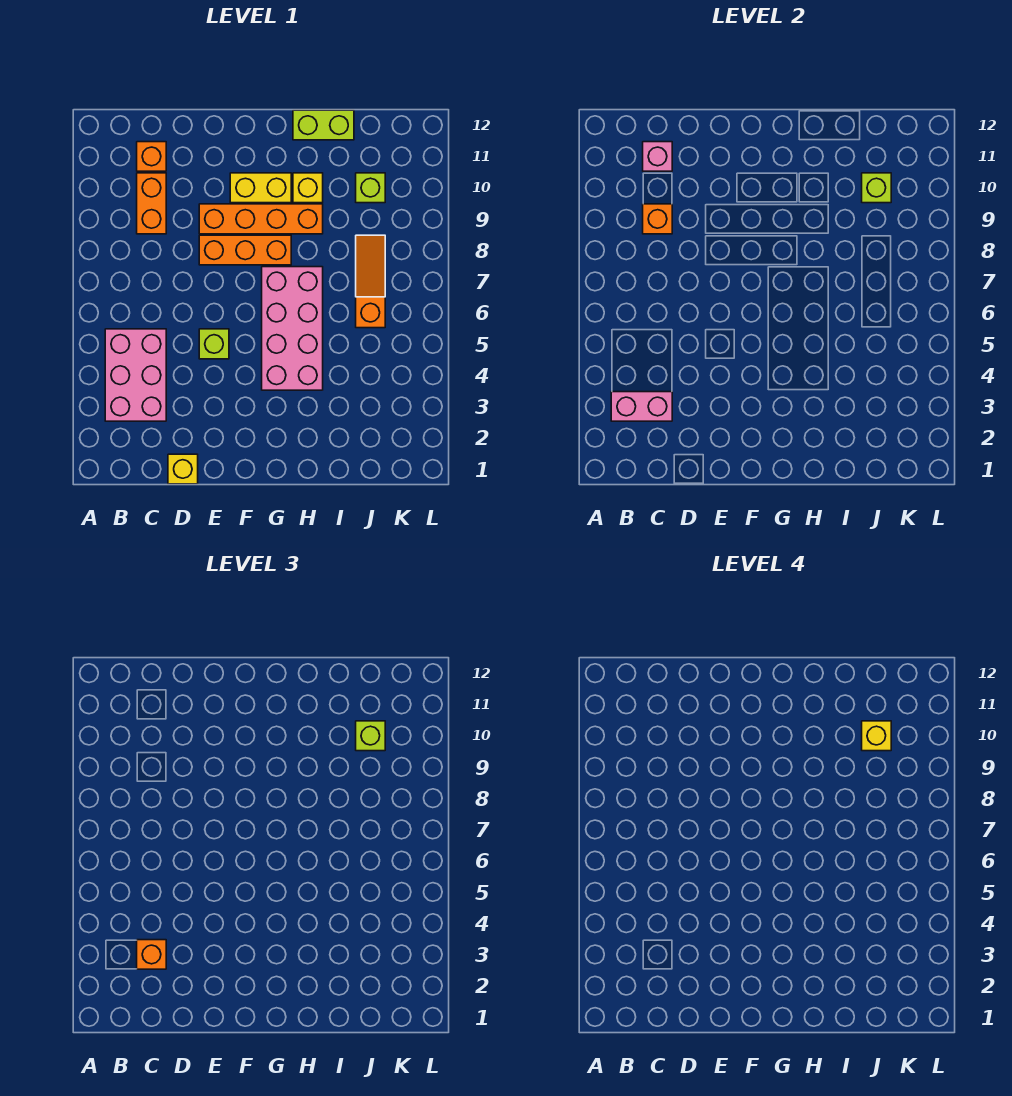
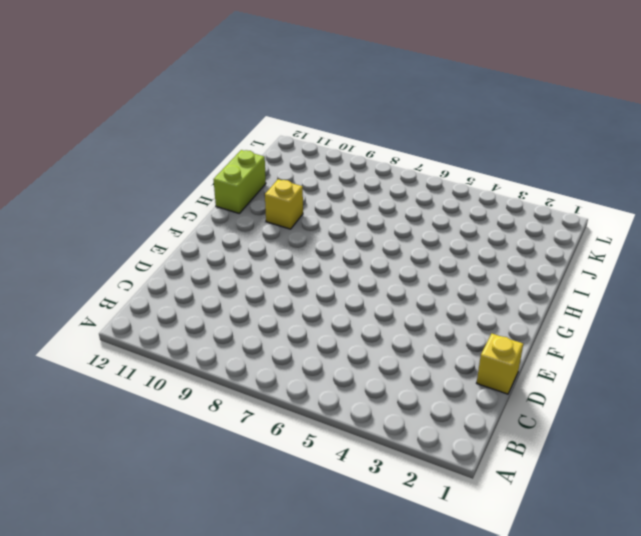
none -> pink 2x3 brick [105,329,166,421]
none -> orange 1x2 brick [137,173,166,234]
none -> orange 1x1 brick [137,142,166,171]

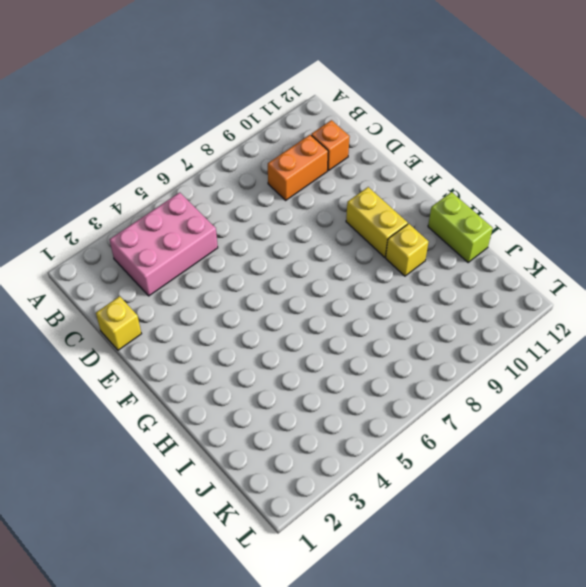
none -> lime 1x1 brick [199,329,229,359]
none -> orange 1x3 brick [199,235,291,265]
none -> orange 1x4 brick [199,204,323,234]

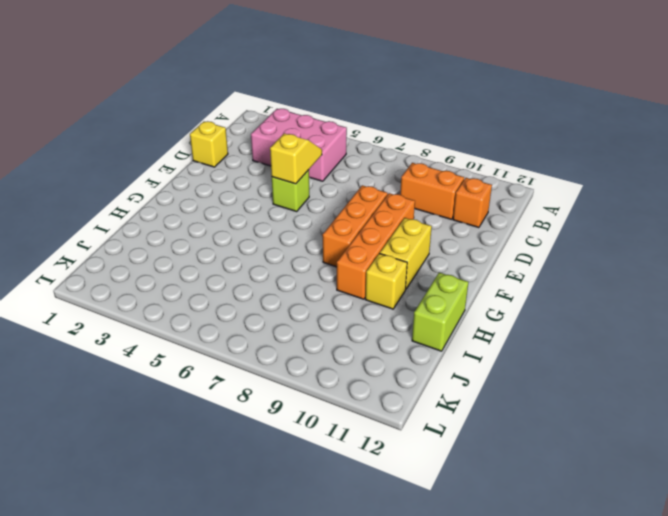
yellow 1x2 slope [270,134,322,184] -> none
none -> pink 2x4 brick [262,267,323,390]
none -> orange 1x3 slope [356,235,385,328]
none -> lime 1x1 brick [356,173,385,203]

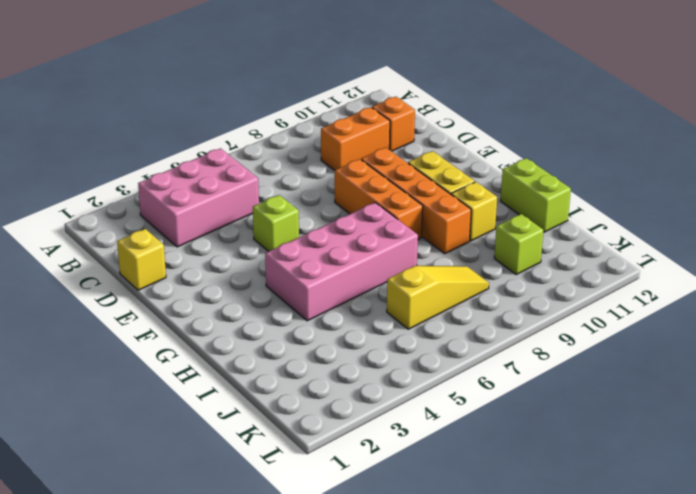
yellow 1x3 slope [387,266,489,329] -> orange 1x3 slope [356,235,385,328]
none -> pink 1x2 brick [611,392,672,421]
none -> orange 1x1 brick [643,204,672,234]
none -> pink 1x1 brick [643,142,672,171]

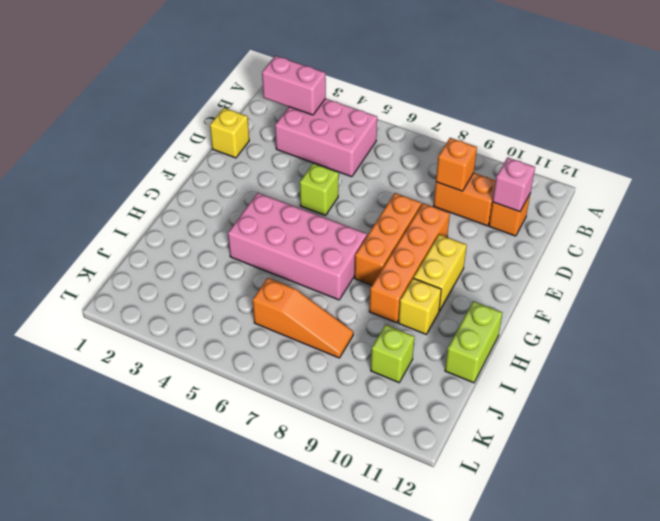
pink 1x2 brick [262,56,326,115] -> pink 1x2 brick turned to [611,392,672,421]
none -> lime 1x1 brick [862,173,891,203]
none -> orange 1x1 brick [137,940,166,969]
none -> lime 1x1 brick [356,721,385,751]

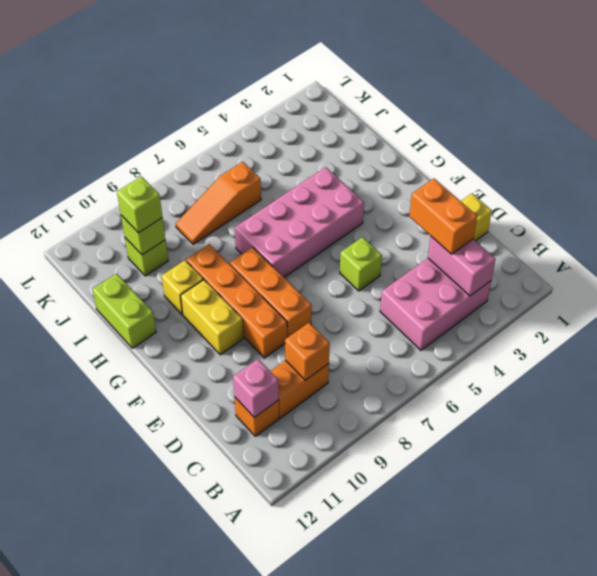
orange 1x2 brick [409,179,477,254] -> orange 1x1 brick [137,940,166,969]
none -> yellow 1x1 brick [862,721,891,751]

